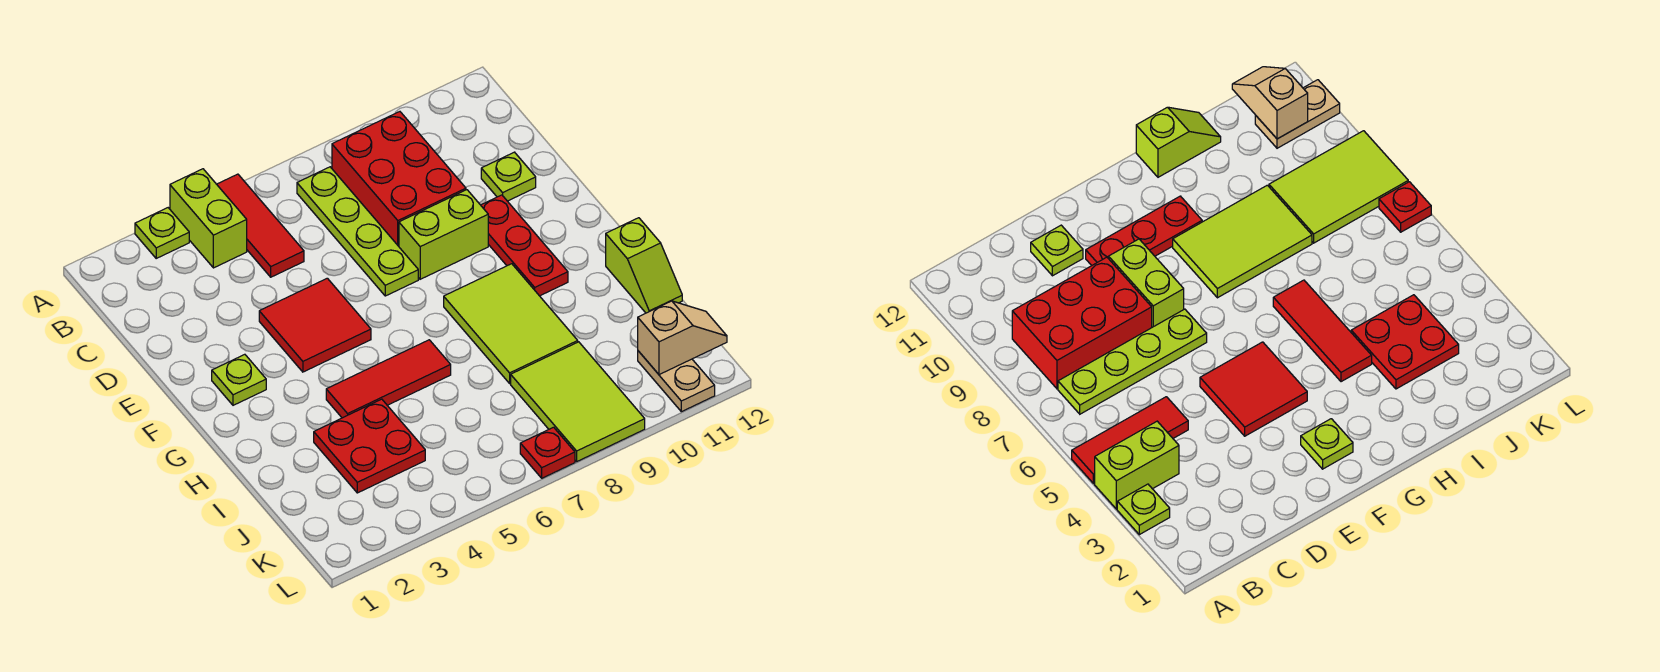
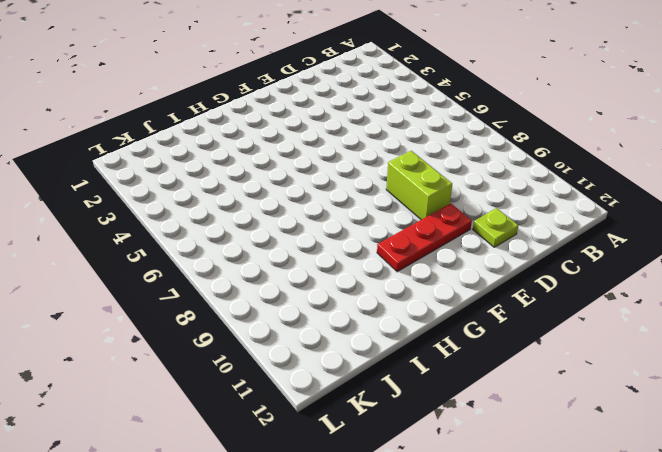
none -> lime 1x1 plate [135,208,189,258]
none -> lime 1x2 brick [170,169,247,268]
none -> red 1x3 tile [217,174,304,277]

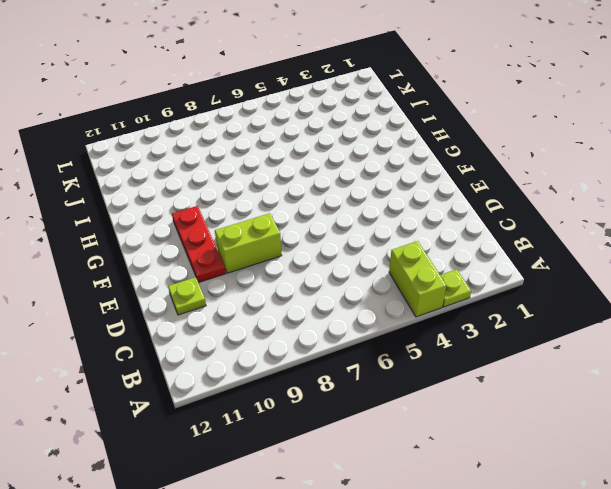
none -> red 1x3 tile [217,174,304,277]
none -> lime 1x4 plate [297,167,418,296]
none -> red 2x3 brick [332,112,466,246]

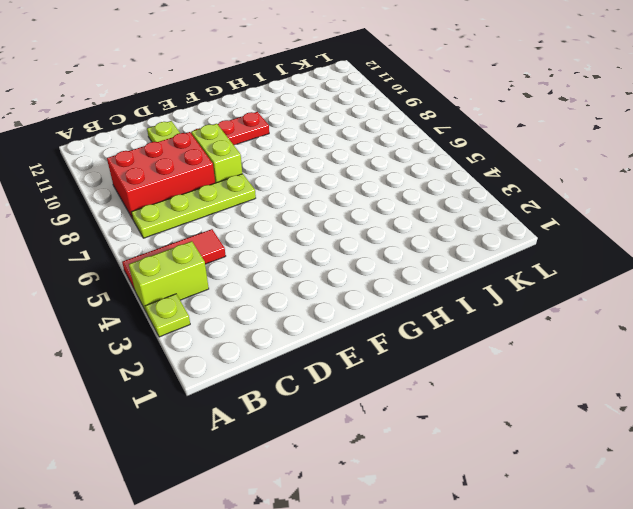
none -> red 2x2 tile [259,278,371,372]
none -> lime 1x1 plate [212,354,266,405]
none -> lime 2x3 tile [444,264,578,383]

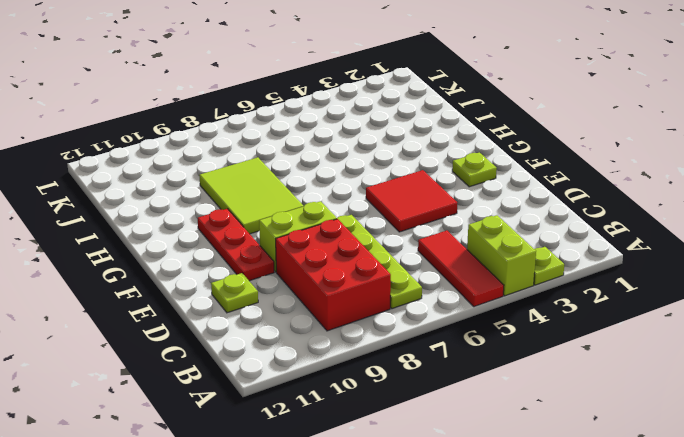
none -> red 1x3 tile [326,340,451,418]
none -> lime 1x2 slope [606,218,682,313]
none -> red 2x2 plate [314,399,425,493]

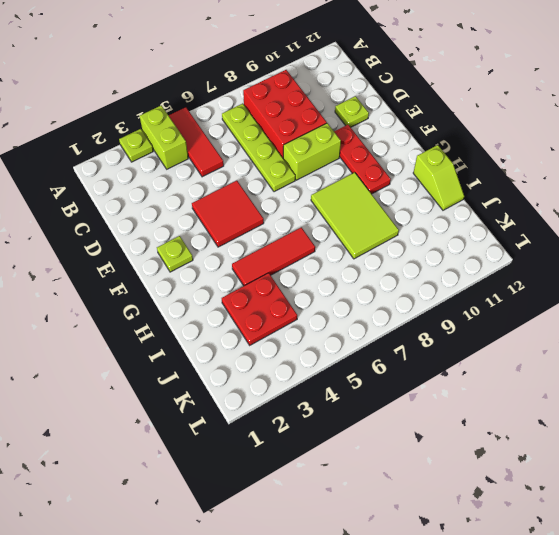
none -> lime 2x3 tile [511,342,645,461]
none -> tan 1x2 plate [638,351,715,412]
none -> red 1x1 plate [520,427,575,478]

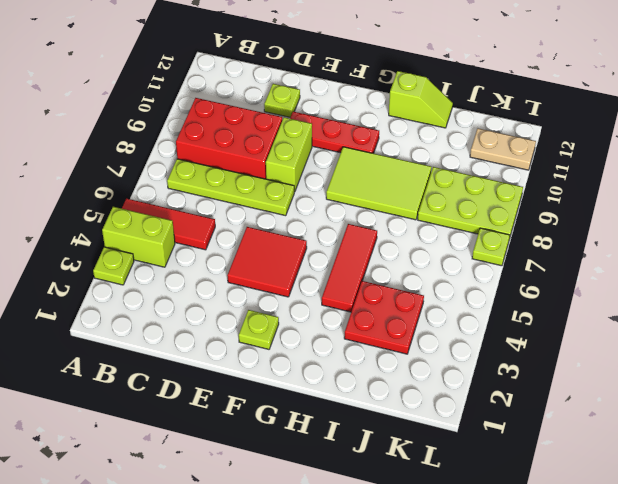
lime 2x3 plate [418,167,523,239] -> lime 2x3 tile [511,342,645,461]
lime 1x1 plate [472,228,510,266] -> red 1x1 plate [520,427,575,478]
none -> tan 1x2 slope [638,301,727,375]

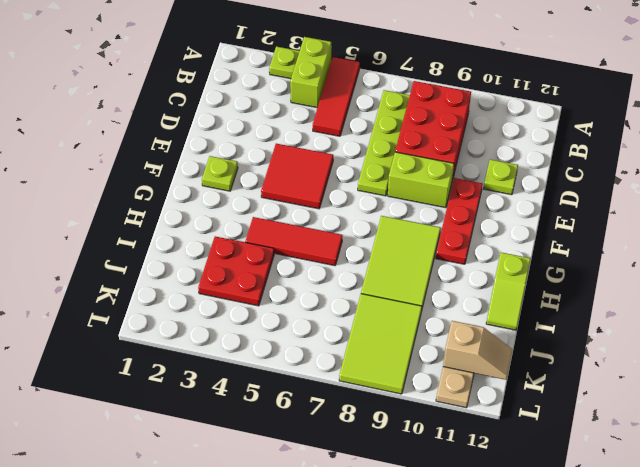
none -> red 1x1 plate [520,427,575,478]

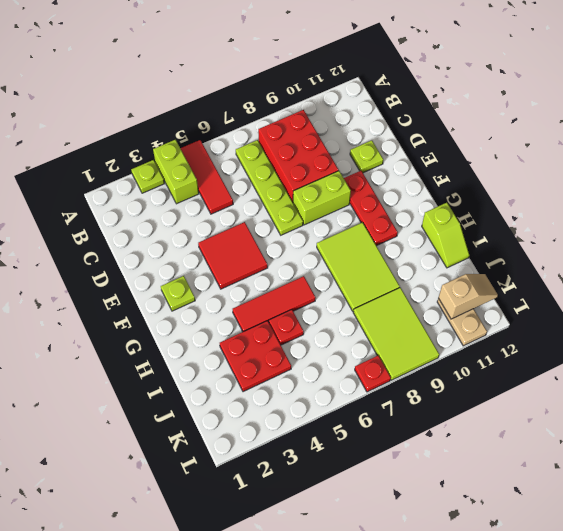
red 1x1 plate [269,310,304,345] -> none

